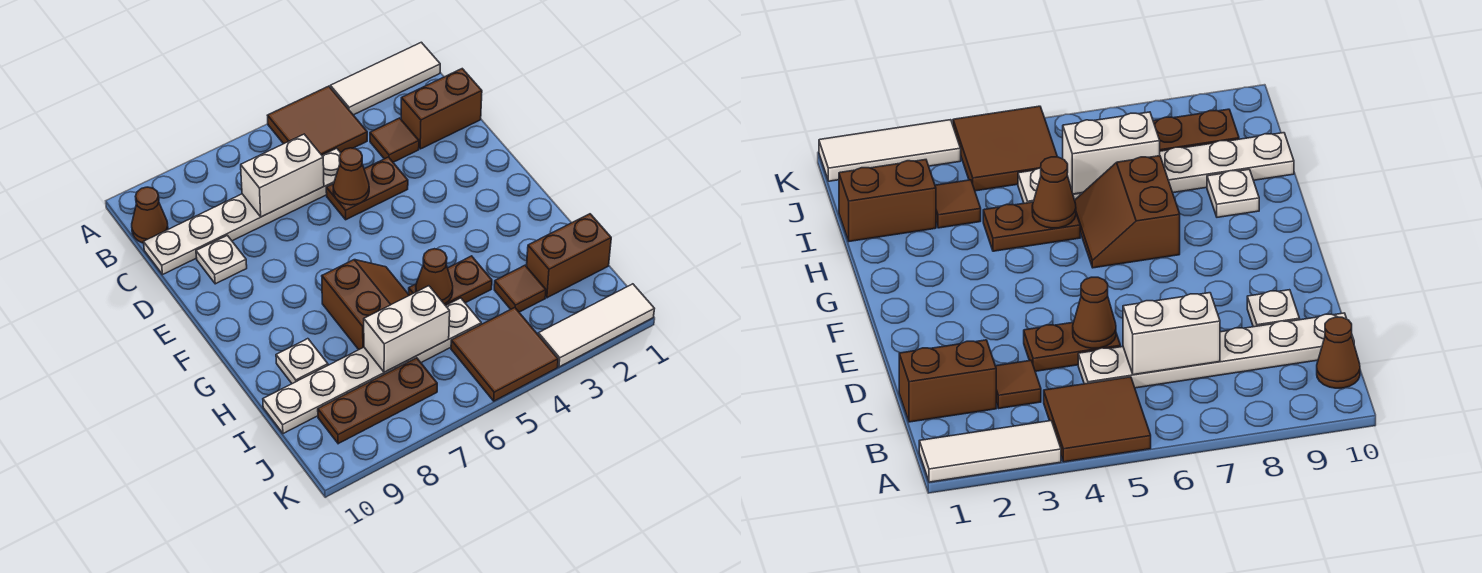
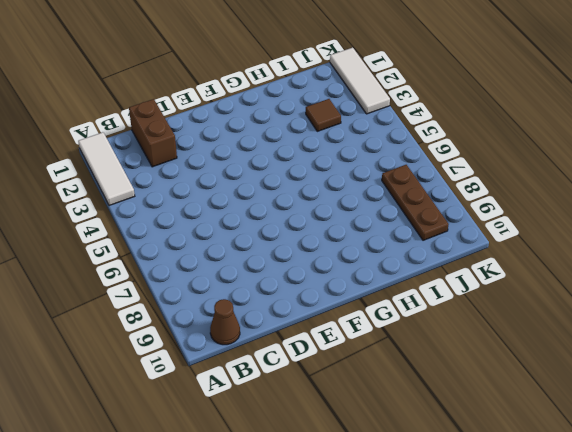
none -> brown 2x2 tile [268,86,367,155]
none -> brown 1x1 tile [370,118,419,162]
none -> white 1x6 plate [144,148,341,274]

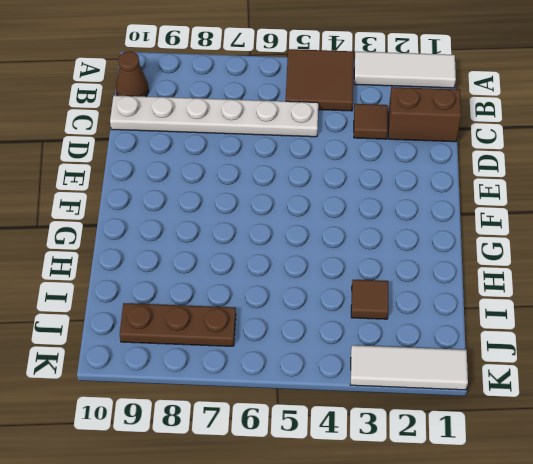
none -> brown 1x2 plate [326,157,408,220]
none -> white 1x1 plate [196,235,247,284]
none -> brown 2x2 slope [322,260,409,350]

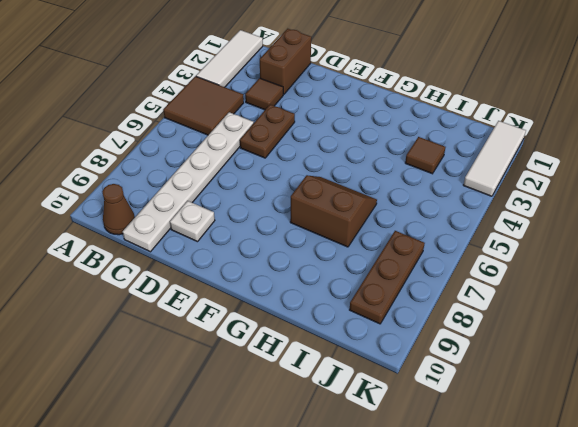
none -> brown 1x2 plate [409,256,492,306]
none -> white 1x1 plate [276,339,328,384]
none -> brown 1x2 brick [527,214,611,298]

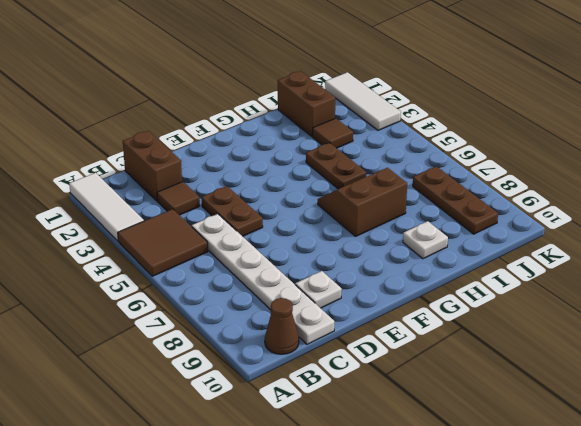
none -> white 1x6 plate [263,298,481,434]
none -> brown 2x2 tile [451,308,558,401]
none -> white 1x2 brick [241,134,324,217]

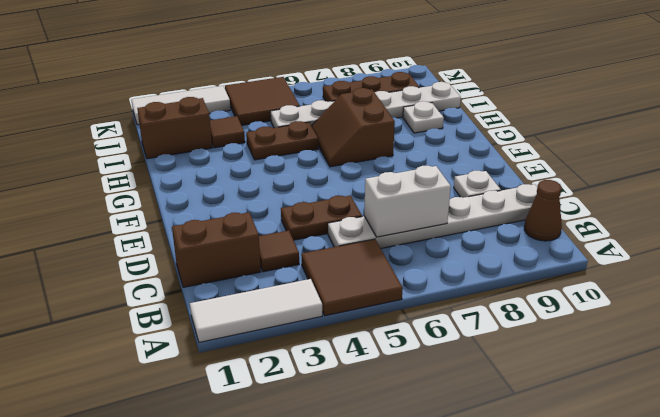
none -> brown 1x1 cone [333,148,369,205]
none -> brown 1x1 cone [416,249,453,304]
none -> white 1x2 brick [364,286,450,372]

